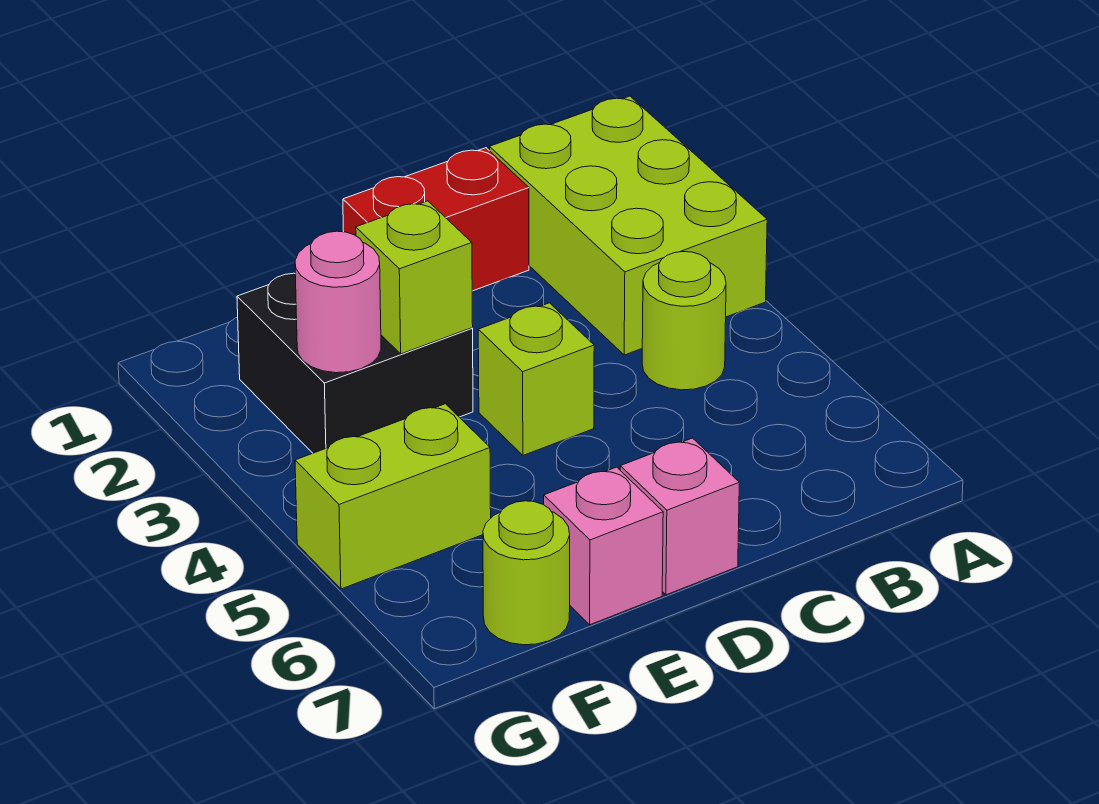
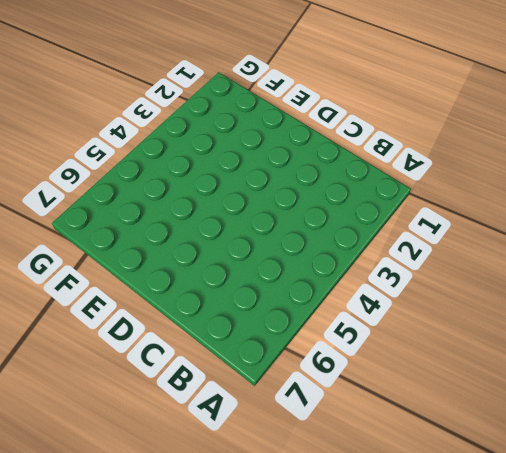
none -> lime 2x3 brick [490,96,767,355]
none -> lime 1x1 round brick [642,252,726,390]

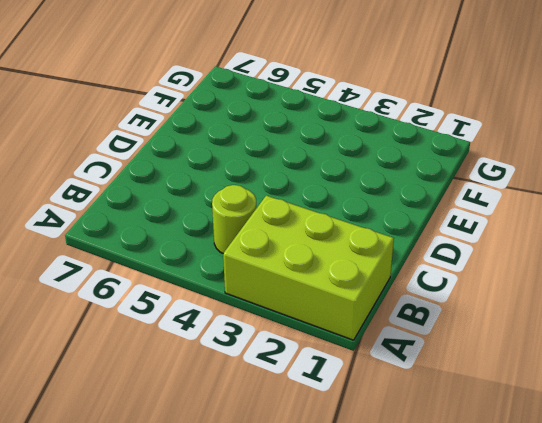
none -> red 1x2 brick [343,148,529,291]
none -> lime 1x1 brick [478,303,594,455]

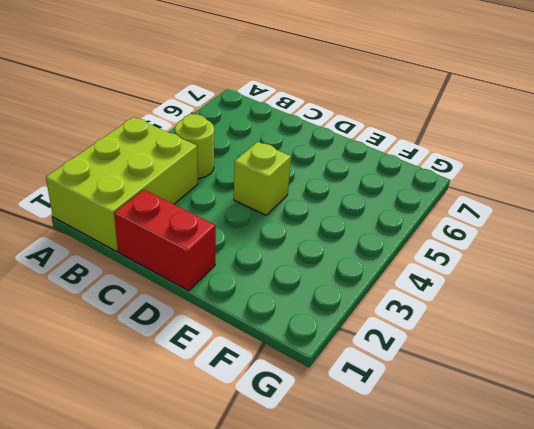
none -> pink 1x1 brick [620,438,739,595]
none -> black 2x2 brick [237,273,473,453]

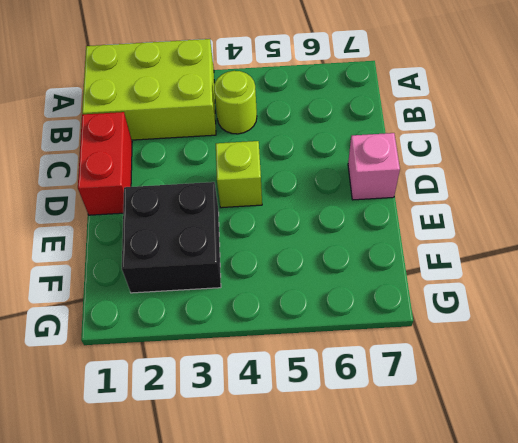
none -> pink 1x1 brick [544,467,663,625]
none -> lime 1x2 brick [295,404,491,589]

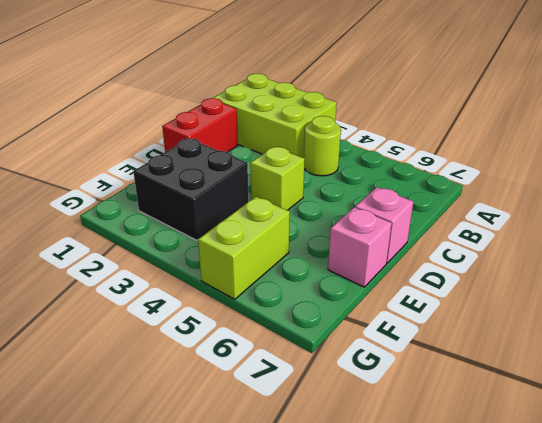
none -> lime 1x1 round brick [483,501,570,645]
none -> lime 1x1 brick [356,201,473,354]

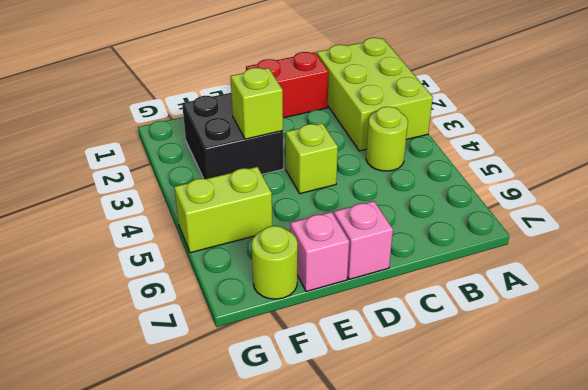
none -> pink 1x1 round brick [295,231,381,373]

